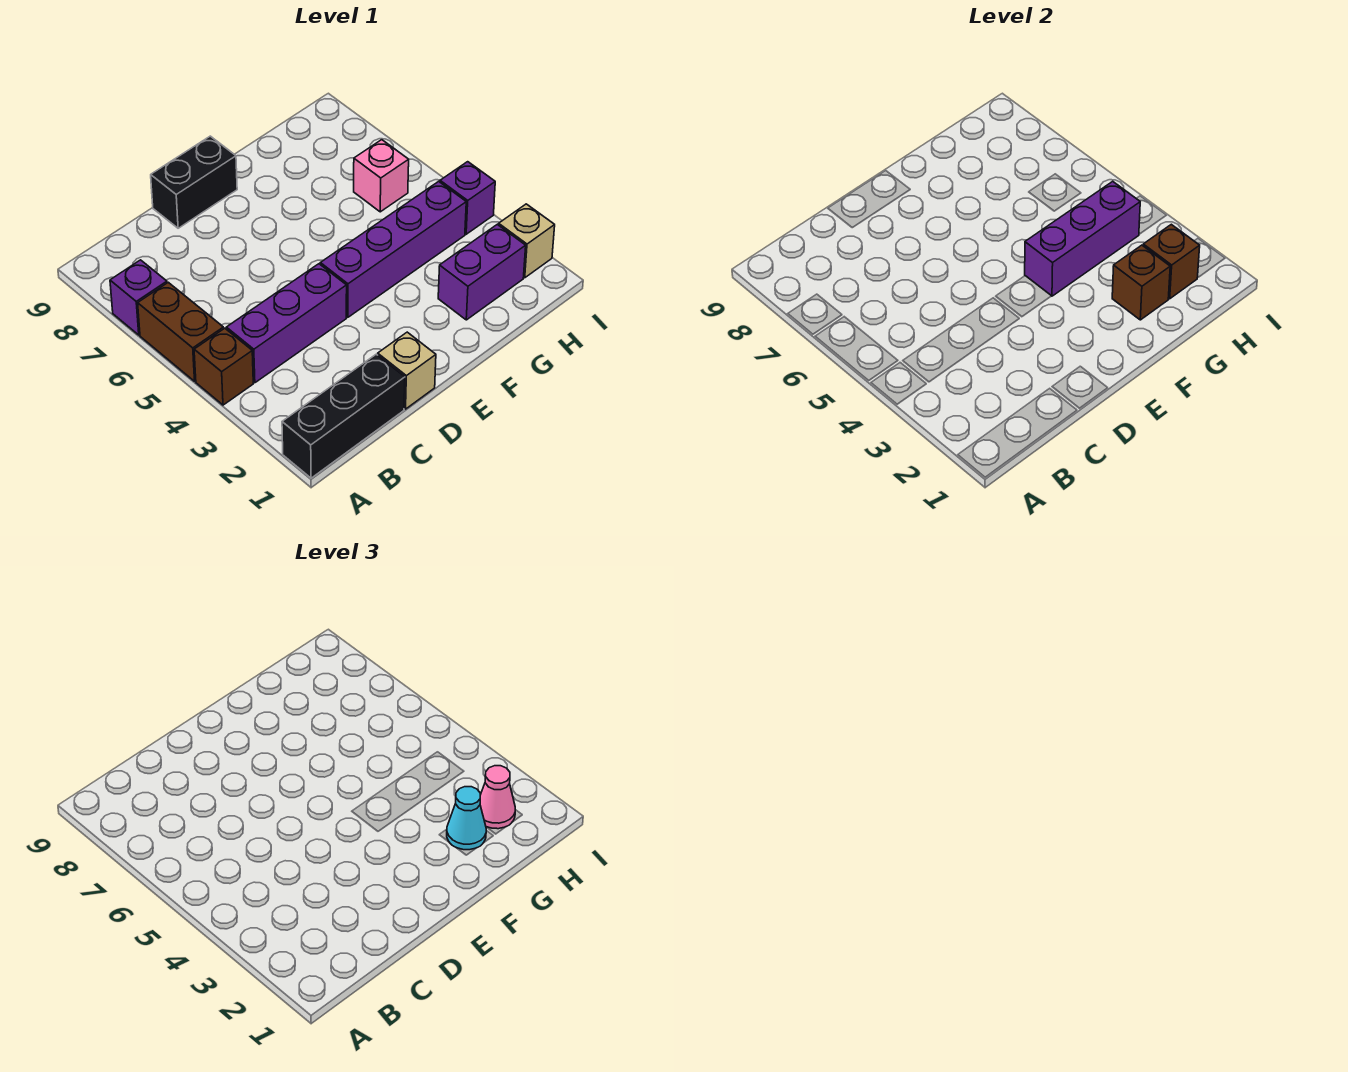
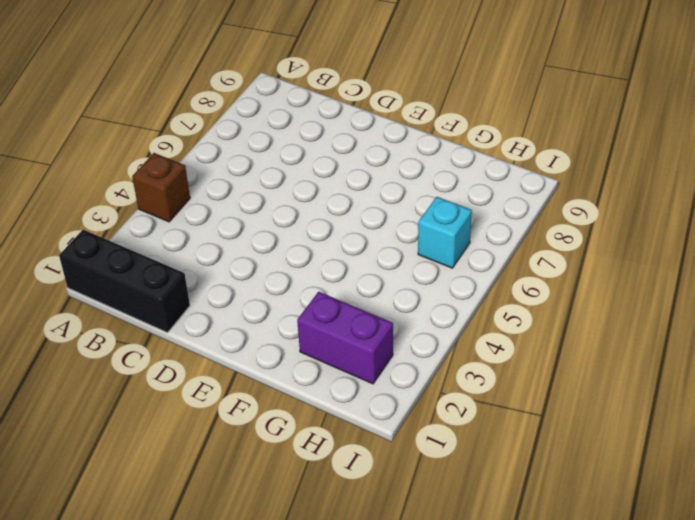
cyan 1x1 brick [418,197,472,268] -> pink 1x1 brick [354,140,409,212]
none -> brown 1x2 brick [138,282,224,381]
none -> purple 1x1 brick [110,260,167,335]
none -> purple 1x3 brick [226,264,347,383]

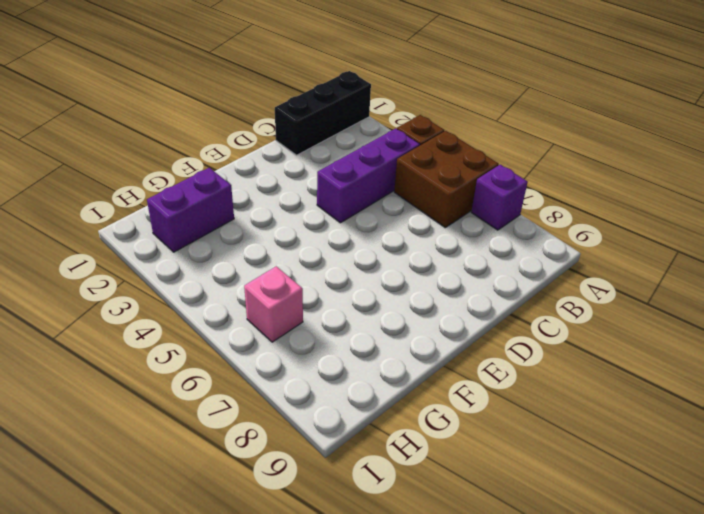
brown 2x2 brick [394,131,499,228] -> brown 1x2 brick [138,282,224,381]
none -> tan 1x1 brick [378,332,436,409]
none -> black 1x2 brick [151,136,237,228]
none -> purple 1x4 brick [320,181,466,317]

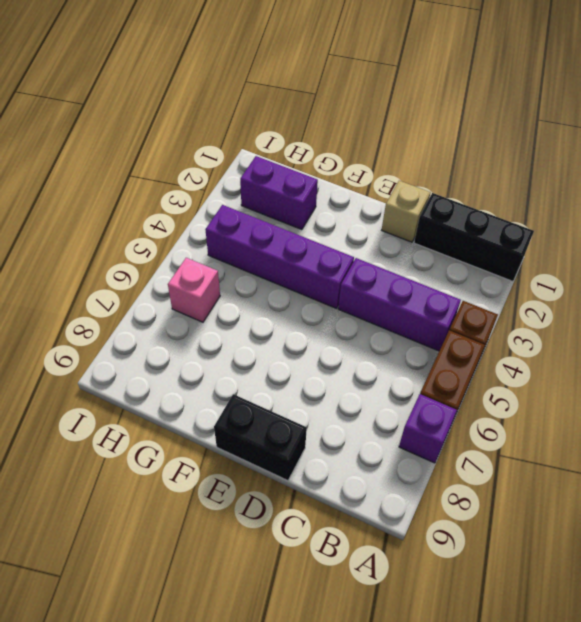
none -> tan 1x1 brick [499,204,555,278]
none -> purple 1x1 brick [440,162,495,234]
none -> purple 1x3 brick [1025,181,1140,296]

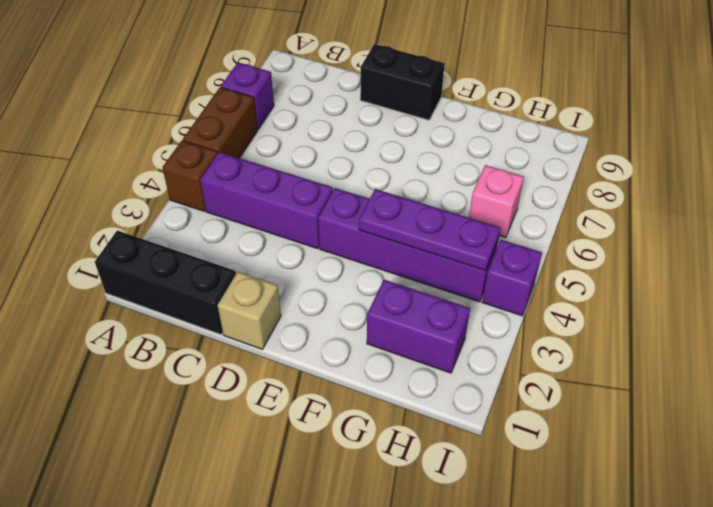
purple 1x3 plate [359,189,500,271] -> purple 1x3 brick [1025,181,1140,296]
none -> tan 1x1 brick [499,204,555,278]
none -> brown 1x1 brick [1112,245,1170,320]
none -> brown 1x1 brick [1143,224,1200,299]

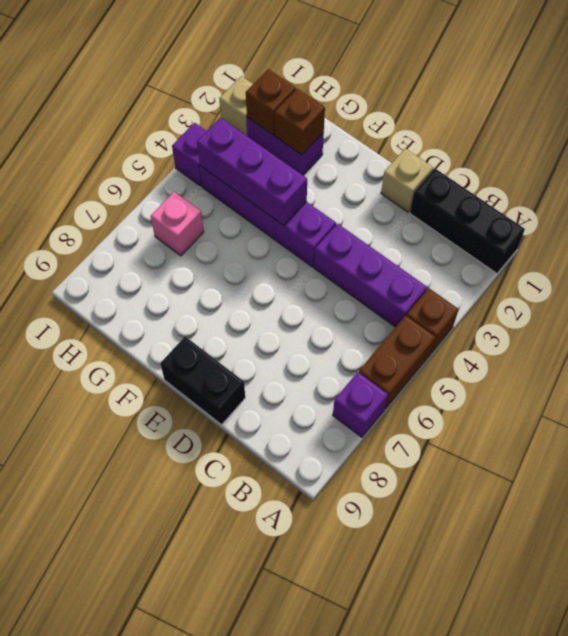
none -> cyan 1x1 cone [447,787,486,850]
none -> pink 1x1 cone [480,766,515,829]

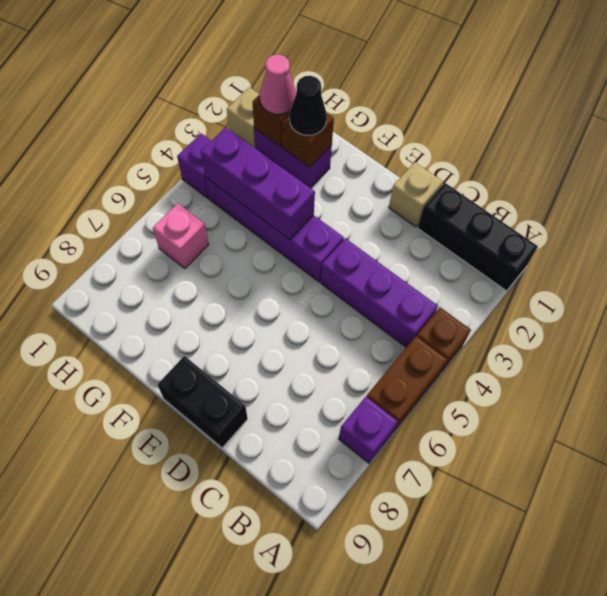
black 1x1 cone [289,76,327,135] -> cyan 1x1 cone [447,787,486,850]

